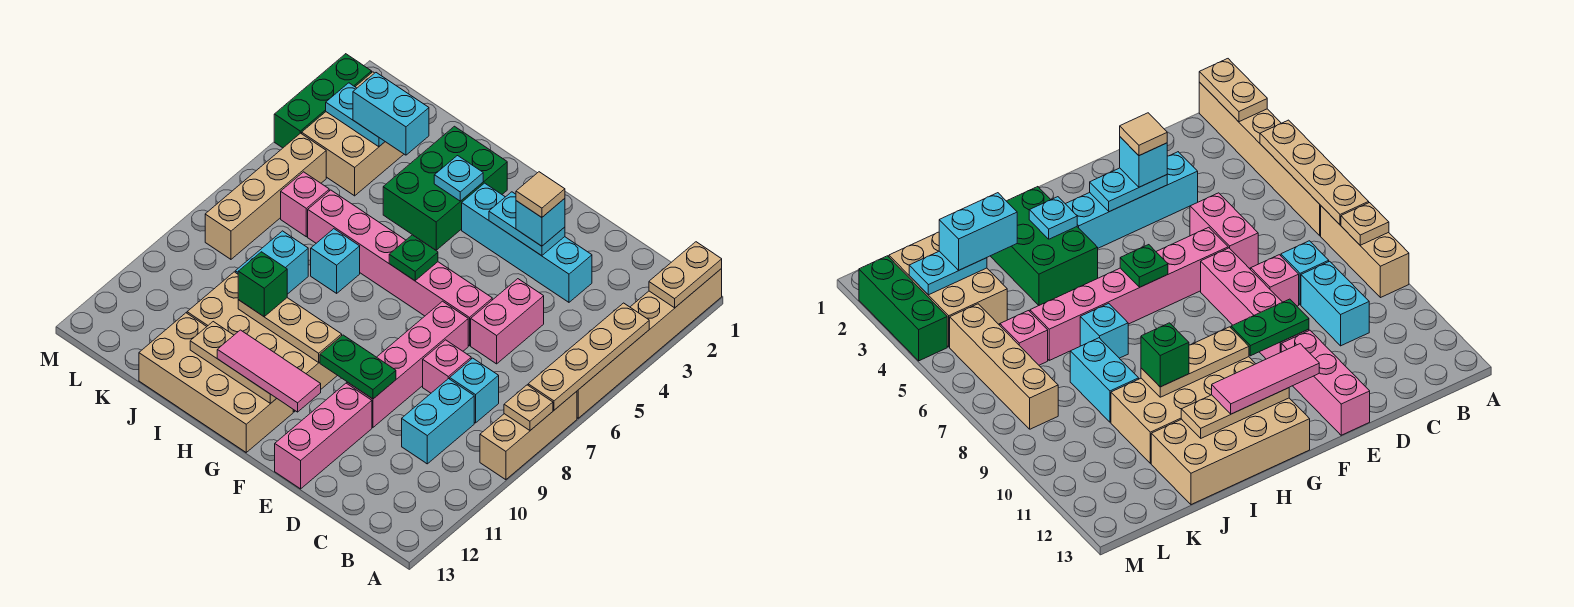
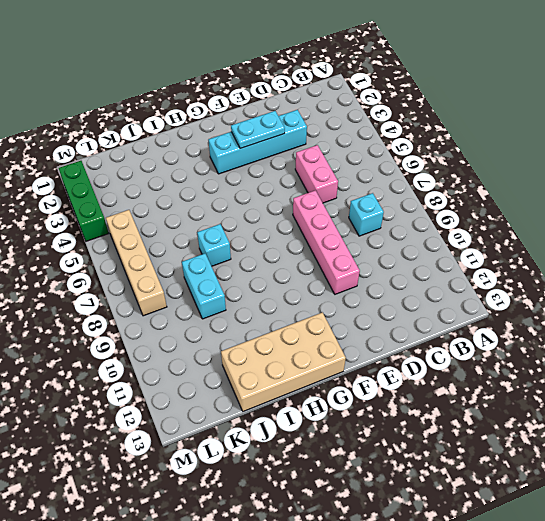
none -> tan 1x6 brick [577,269,722,418]
none -> tan 1x3 brick [480,391,577,480]
none -> cyan 1x2 brick [402,379,474,464]
none -> pink 1x1 brick [423,340,471,393]

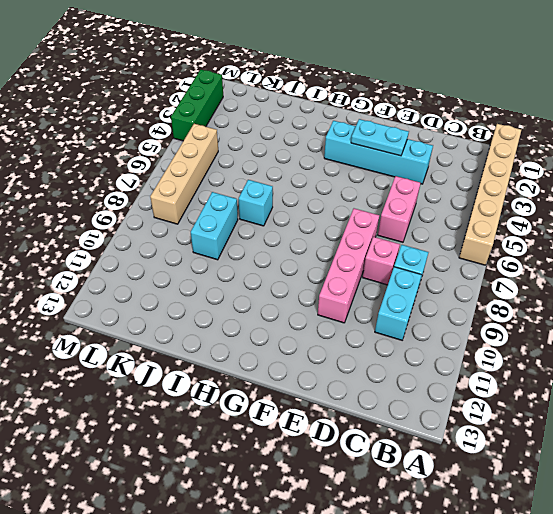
none -> tan 1x3 brick [480,391,577,480]
none -> pink 1x6 brick [308,190,492,346]
none -> pink 1x3 brick [275,383,372,489]
none -> tan 2x4 brick [187,272,337,412]

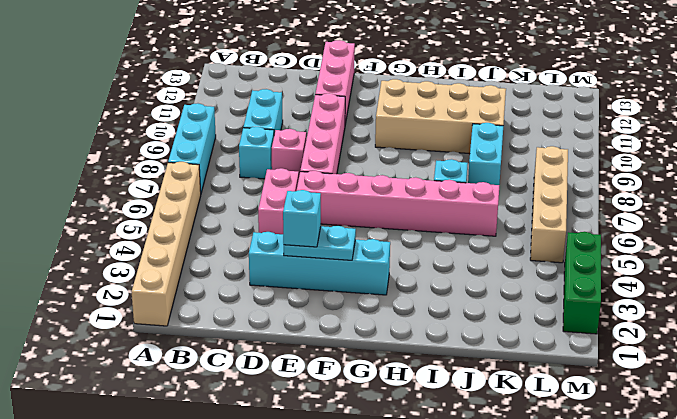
cyan 1x3 brick [168,103,216,193] -> tan 1x3 brick [480,391,577,480]
none -> tan 2x4 brick [139,313,293,452]
none -> green 2x3 brick [383,126,507,250]
none -> tan 2x3 brick [302,72,404,196]
none -> pink 1x1 brick [281,172,329,237]

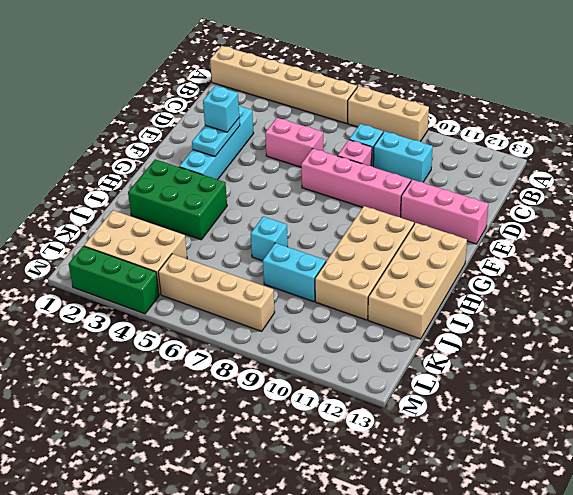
none -> pink 1x6 brick [308,190,492,346]
none -> pink 1x1 brick [281,172,329,237]
none -> tan 1x2 plate [649,242,722,308]
none -> tan 1x4 plate [528,303,649,410]

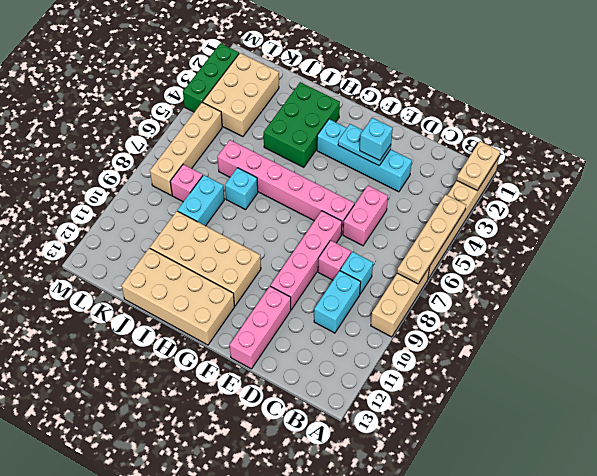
pink 1x1 brick [170,164,203,202] -> pink 1x1 brick moved to [281,172,329,237]
none -> tan 1x1 plate [504,385,553,430]
none -> green 1x2 plate [320,335,396,399]
none -> green 1x1 plate [389,235,438,281]
none -> tan 1x3 plate [238,298,342,362]

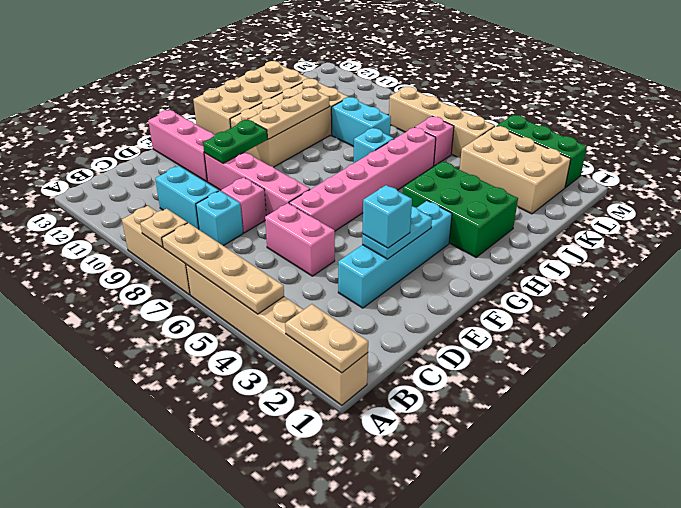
none -> green 1x1 plate [389,235,438,281]
none -> tan 1x3 plate [190,322,277,403]
none -> cyan 1x1 plate [434,156,483,201]
none -> cyan 1x2 plate [326,83,385,147]

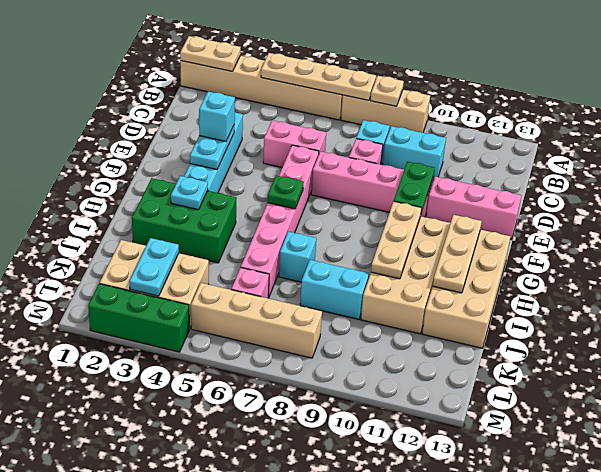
none -> pink 1x3 tile [217,330,321,412]
none -> green 1x1 brick [238,252,287,316]
none -> cyan 1x2 brick [353,73,429,155]
none -> tan 1x1 tile [516,172,565,217]

